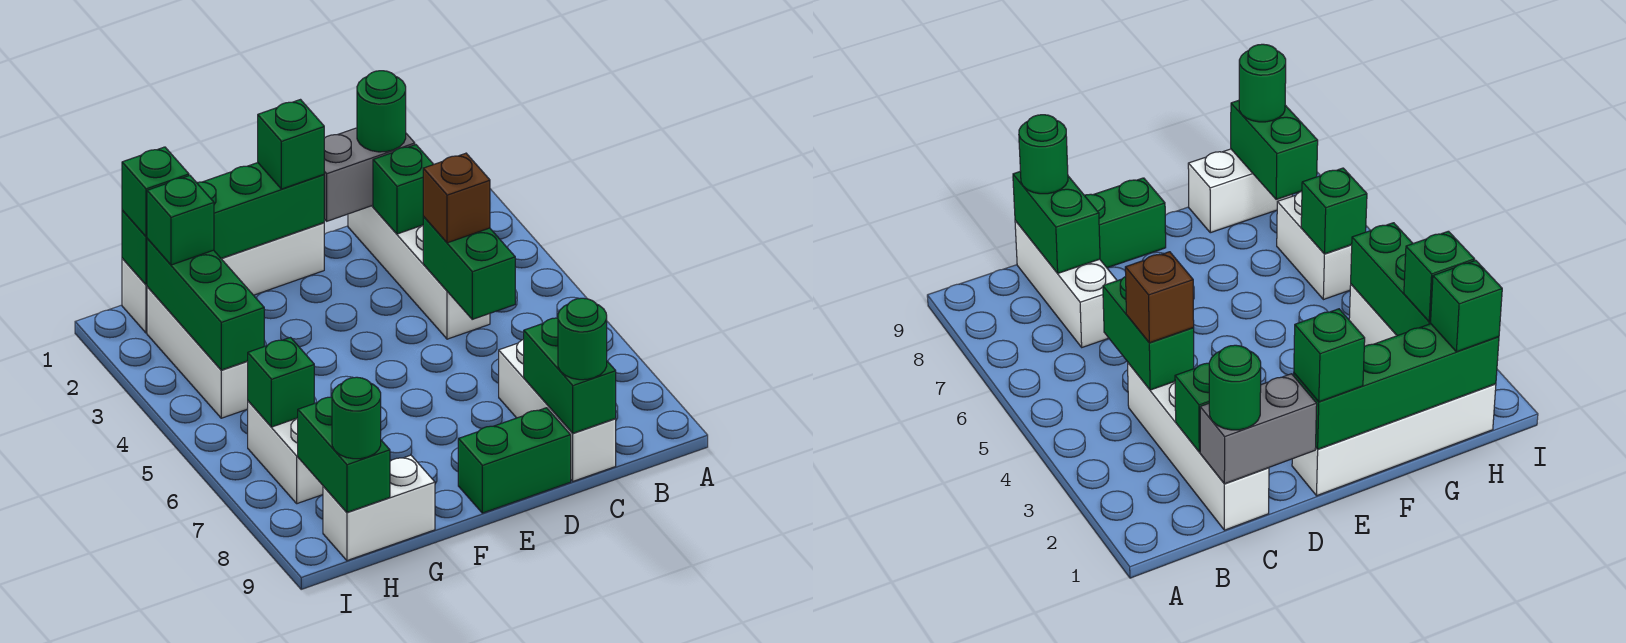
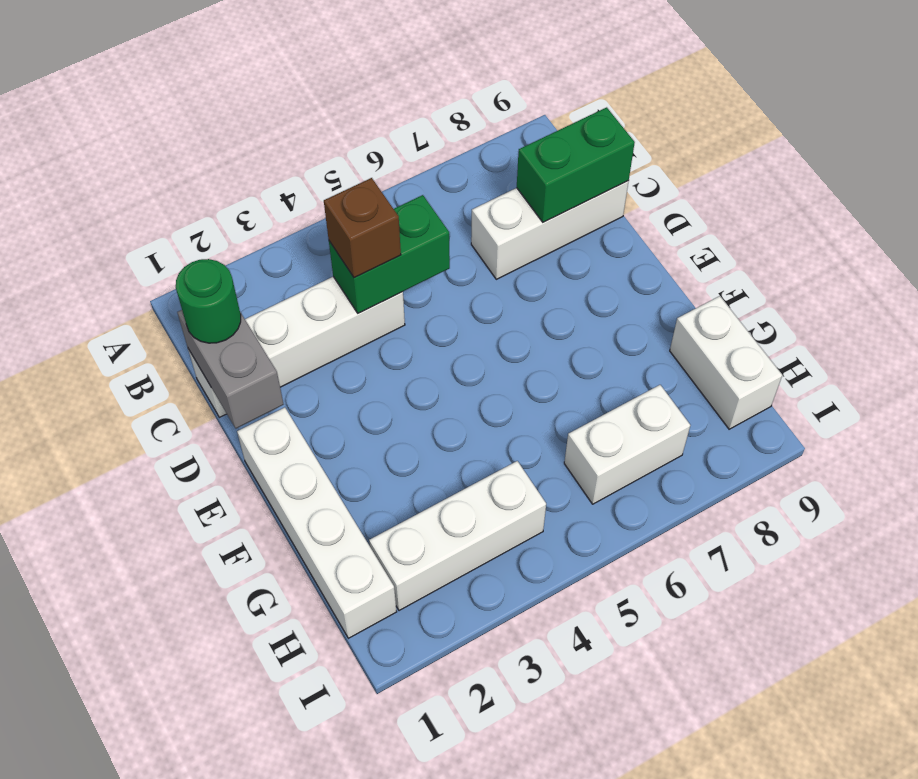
none -> green 1x2 brick [458,408,571,513]
none -> green 1x1 brick [373,145,433,234]
none -> green 1x4 brick [122,163,324,285]

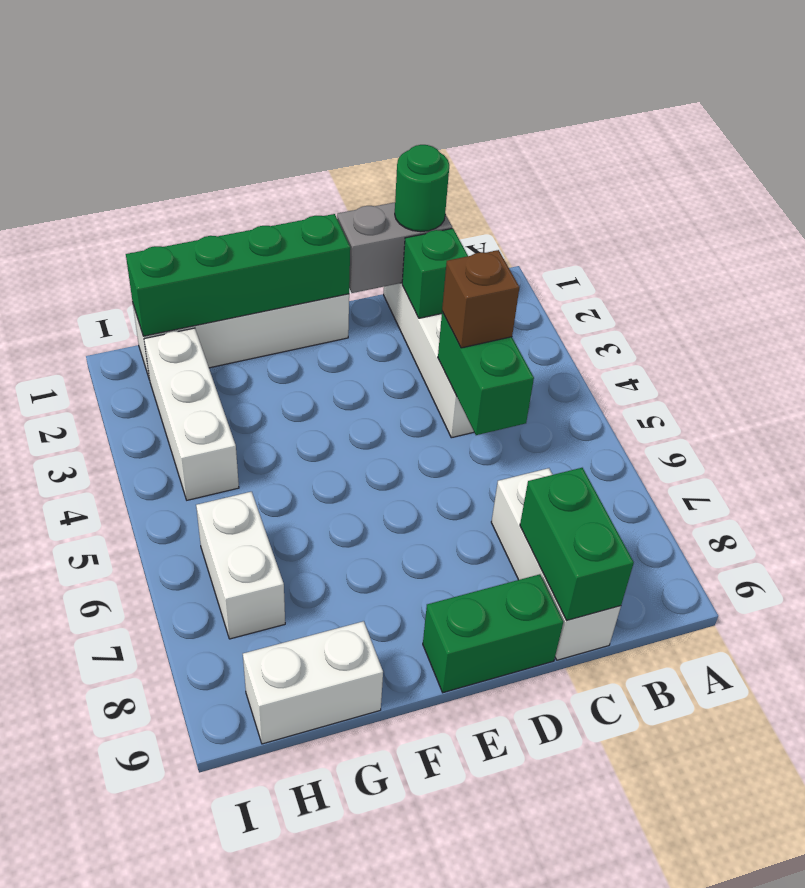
none -> green 1x3 brick [147,239,264,370]
none -> green 1x1 brick [248,338,314,427]
none -> green 1x2 brick [298,397,390,512]

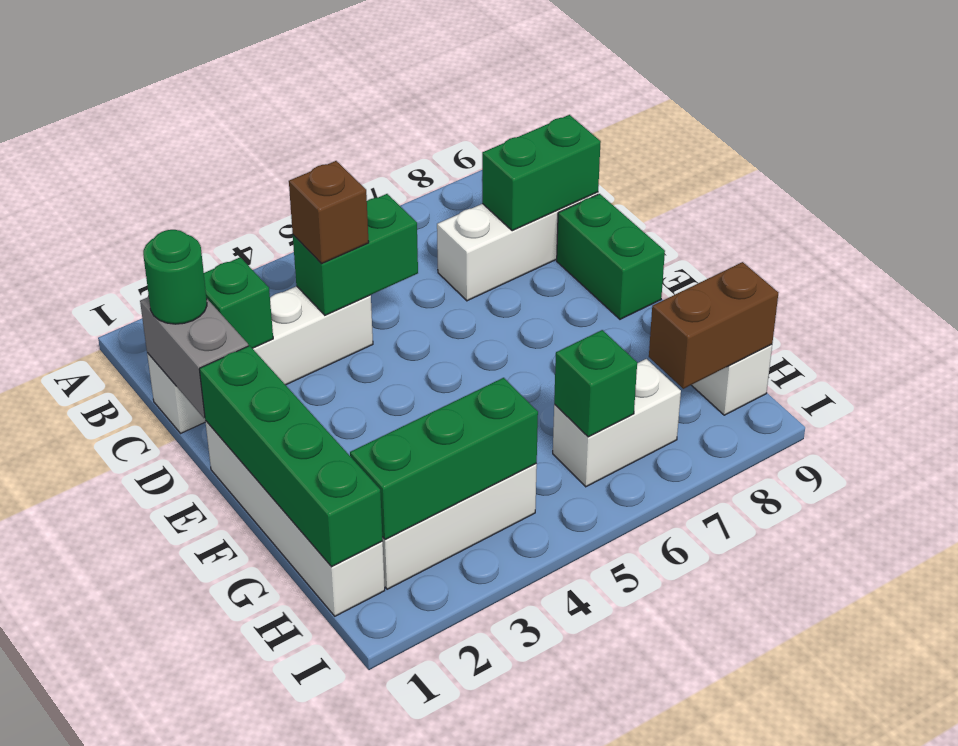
brown 1x2 brick [649,262,778,389] -> green 1x2 brick [298,397,390,512]
none -> green 1x1 round brick [558,298,607,380]
none -> green 1x1 brick [258,100,324,189]
none -> green 1x1 brick [122,147,189,237]

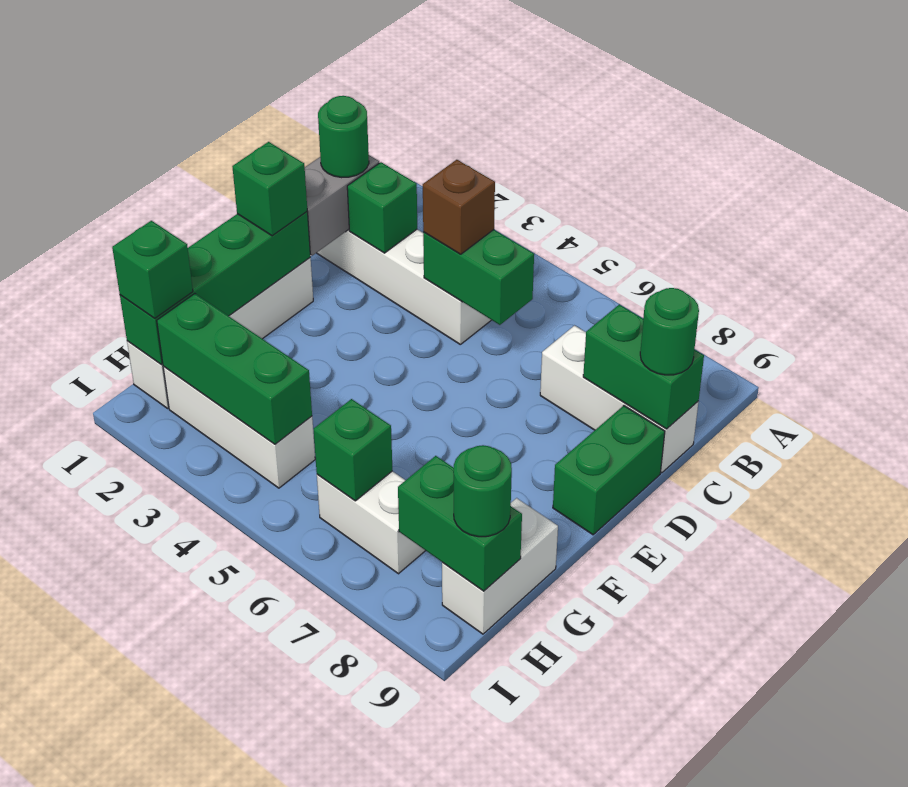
none -> green 1x1 brick [147,176,214,265]

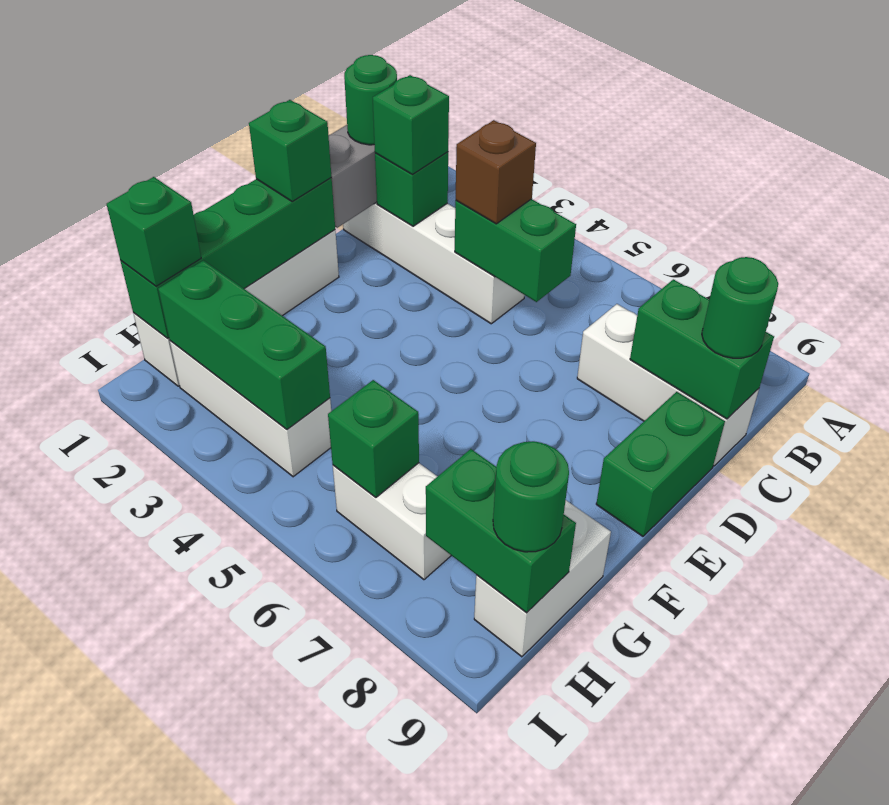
green 1x1 brick [373,75,449,174] -> green 1x1 brick moved to [147,176,214,265]

